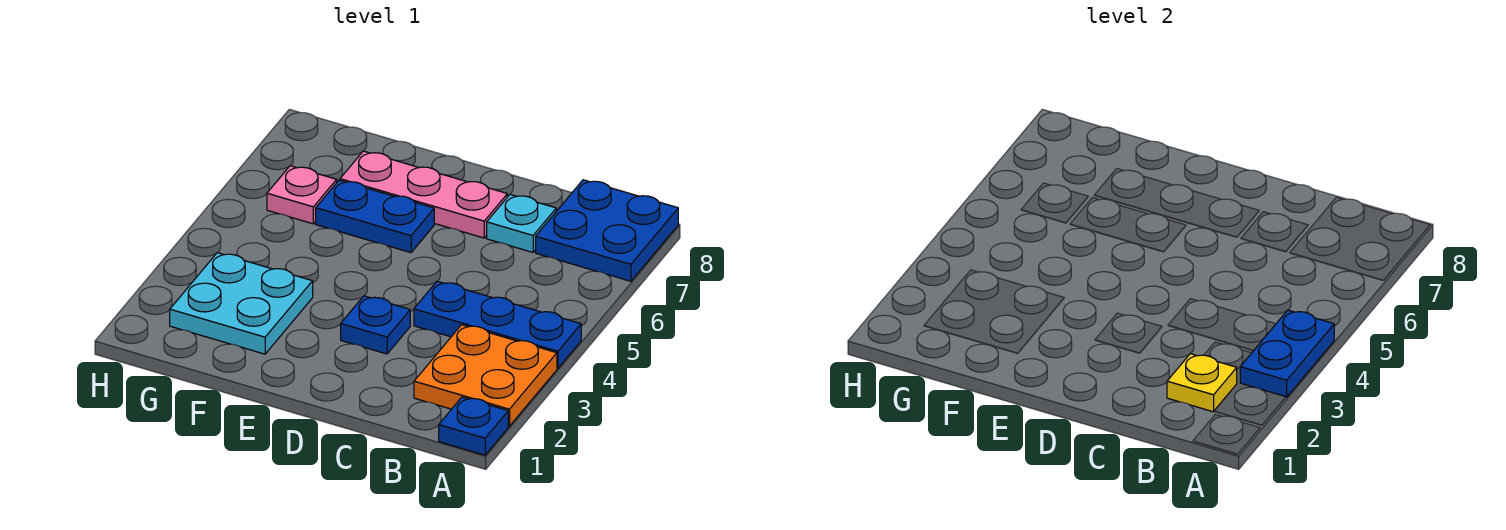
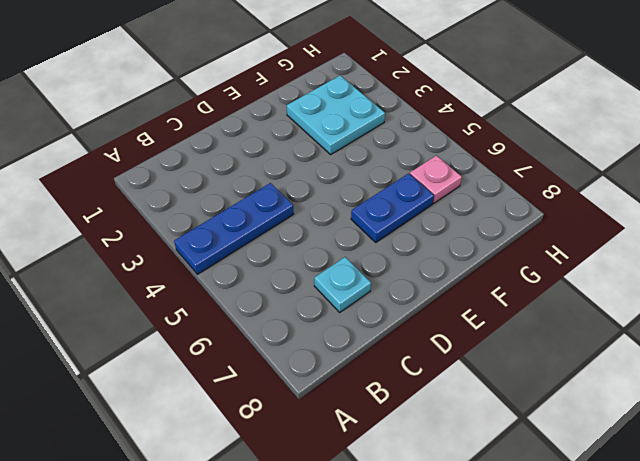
none -> blue 1x1 plate [439,397,508,455]
none -> orange 2x2 plate [414,325,557,426]
none -> blue 2x2 plate [536,180,678,281]

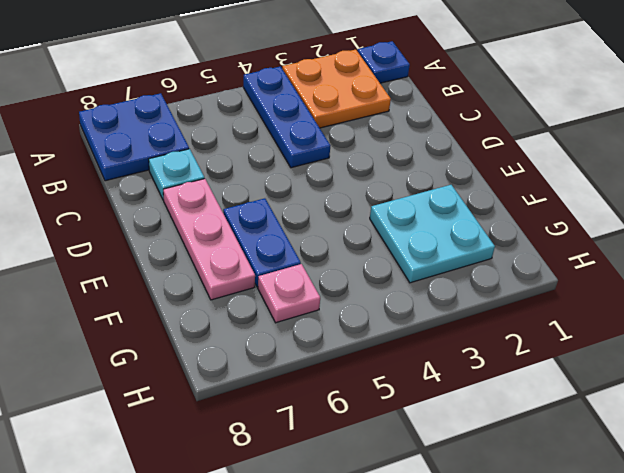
none -> blue 1x1 plate [341,296,410,354]
none -> blue 1x2 plate [1240,310,1334,397]
none -> yellow 1x1 plate [1167,354,1237,412]

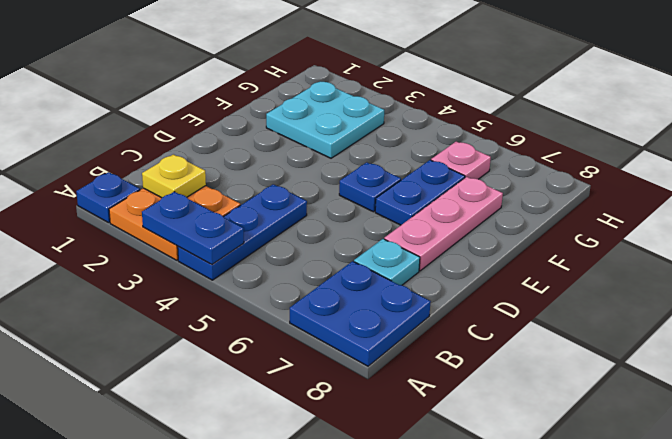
blue 1x1 plate [339,162,401,212] -> blue 1x1 plate moved to [341,296,410,354]

